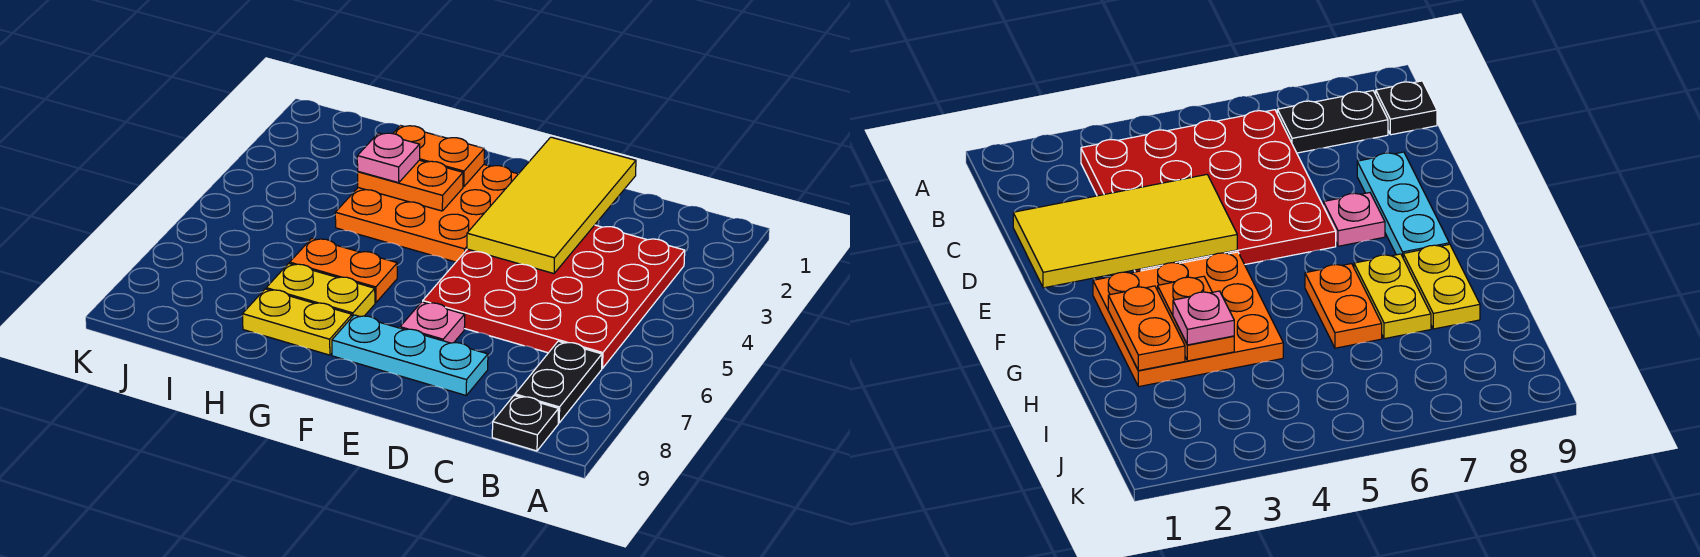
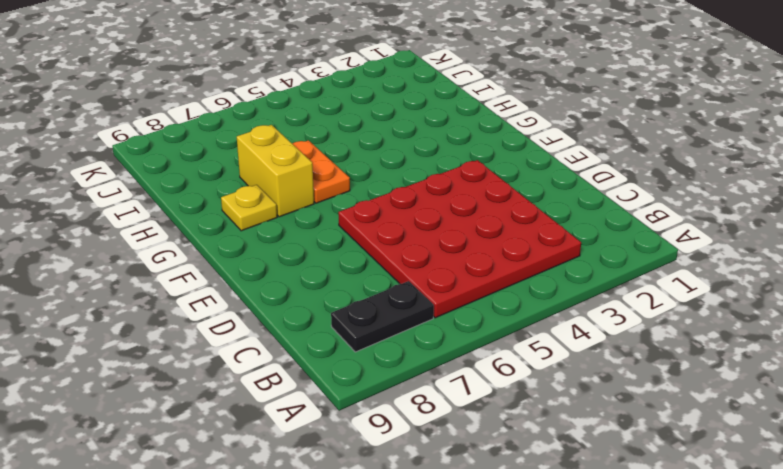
yellow 1x2 brick [237,125,314,217] -> yellow 1x2 plate [266,263,375,317]
yellow 1x1 plate [221,185,277,231] -> yellow 1x2 plate [242,289,352,355]
none -> black 1x1 plate [492,395,559,451]
none -> cyan 1x3 plate [332,315,488,395]
none -> pink 1x1 plate [400,302,465,343]

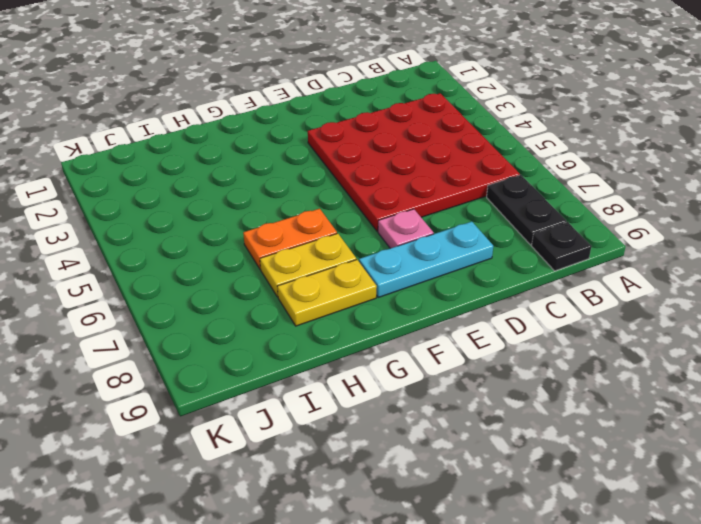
none -> orange 3x3 plate [335,165,518,262]
none -> yellow 2x4 tile [467,137,636,274]
none -> orange 1x2 plate [393,126,484,187]

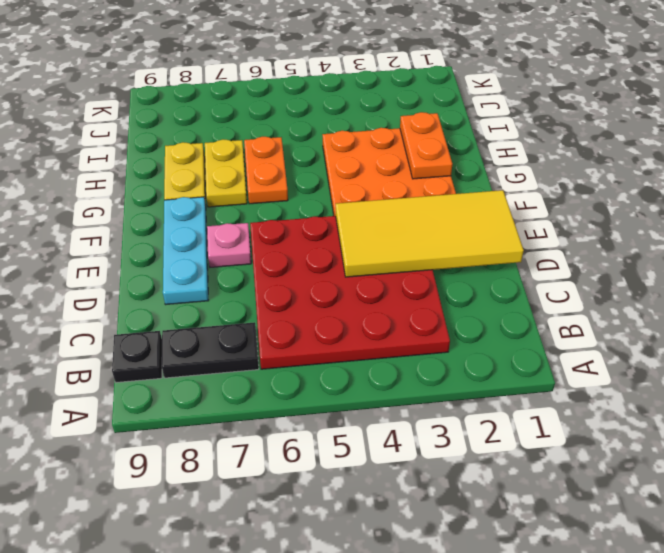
none -> orange 1x2 plate [358,160,463,211]
none -> pink 1x1 plate [357,133,420,183]

